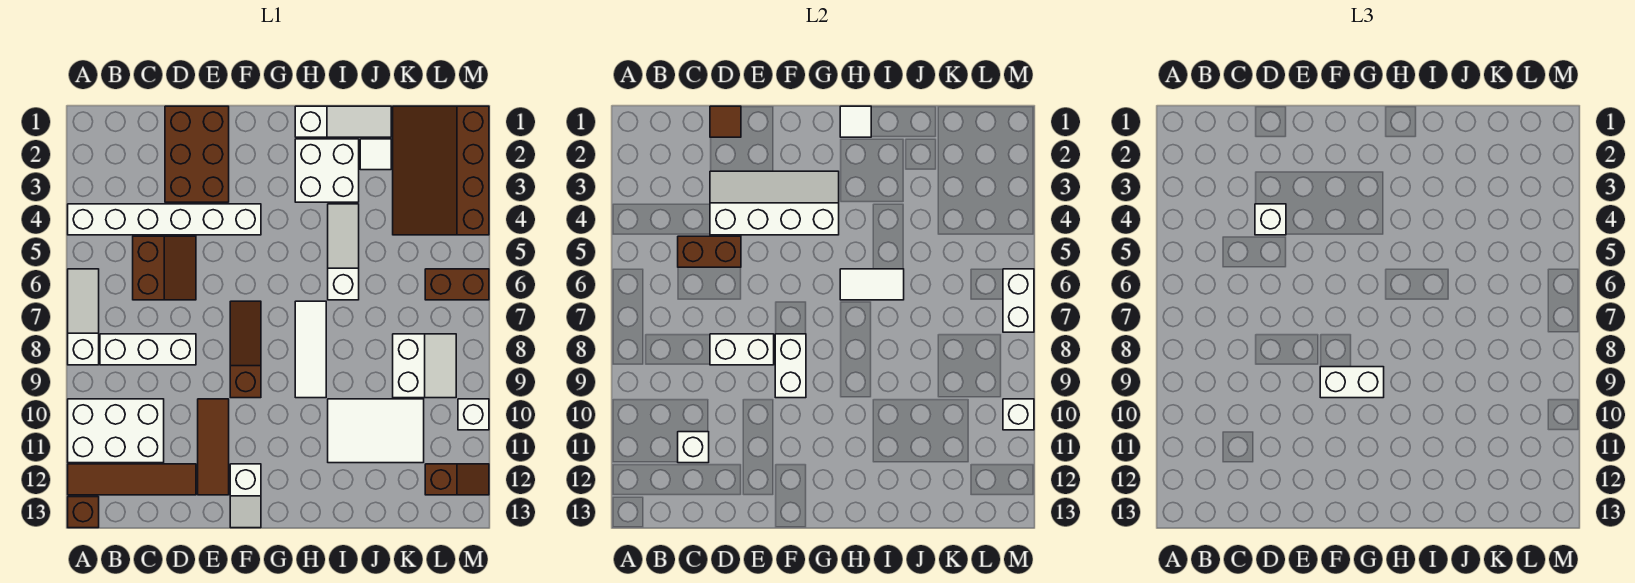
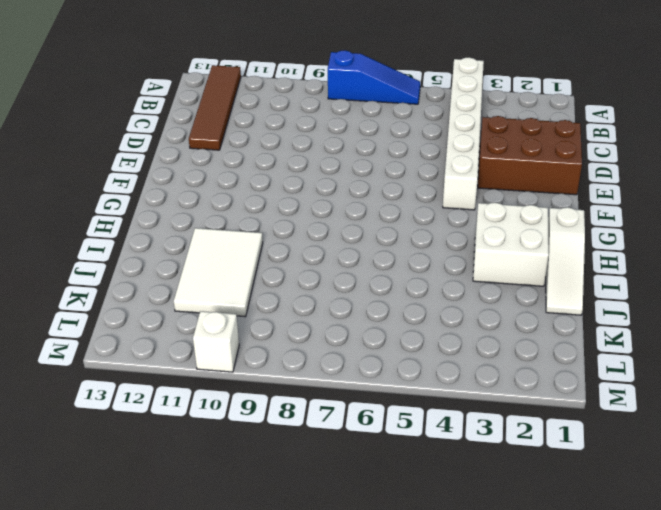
blue 1x3 slope [328,50,420,104] -> white 1x3 slope [68,269,99,365]
none -> white 2x3 brick [68,399,164,463]
none -> brown 1x1 brick [68,497,99,528]
none -> white 1x3 brick [100,334,196,365]
none -> brown 2x2 slope [133,236,196,300]

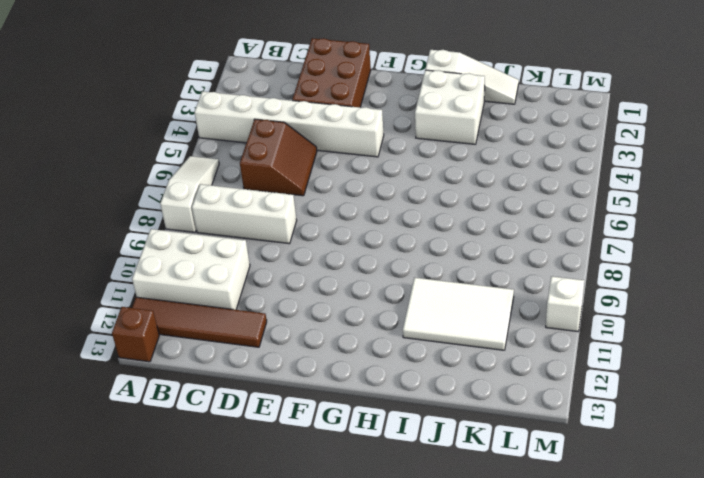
none -> brown 1x3 tile [198,399,229,495]
none -> brown 1x3 slope [230,301,261,398]
none -> white 1x2 slope [230,464,261,528]
none -> white 1x3 tile [295,301,326,398]

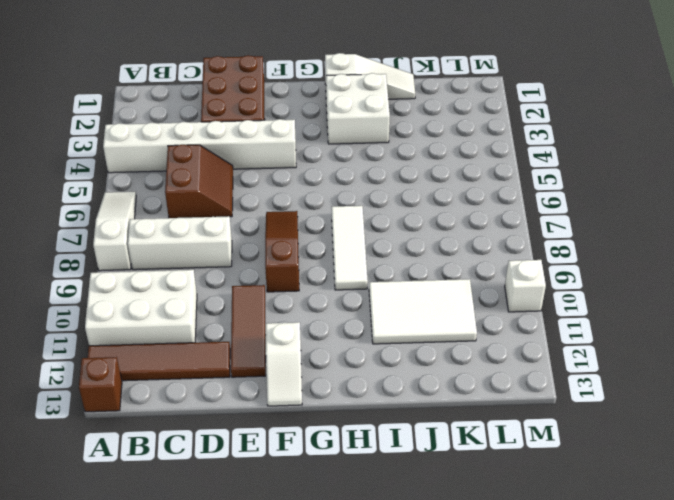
none -> white 1x3 slope [328,204,359,300]
none -> white 1x1 tile [360,139,391,170]
none -> brown 3x4 slope [393,106,489,235]
none -> white 2x2 slope [393,334,456,398]

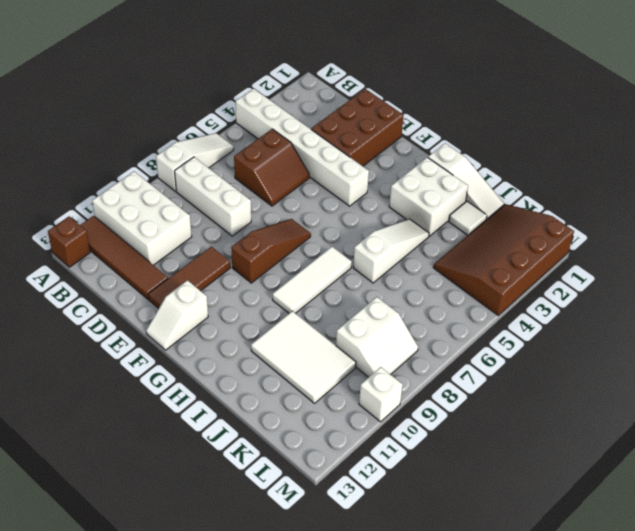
none -> brown 1x2 brick [425,269,489,300]
none -> brown 1x2 slope [425,464,489,495]
none -> brown 1x2 brick [678,236,741,267]
none -> white 1x1 brick [678,432,709,463]

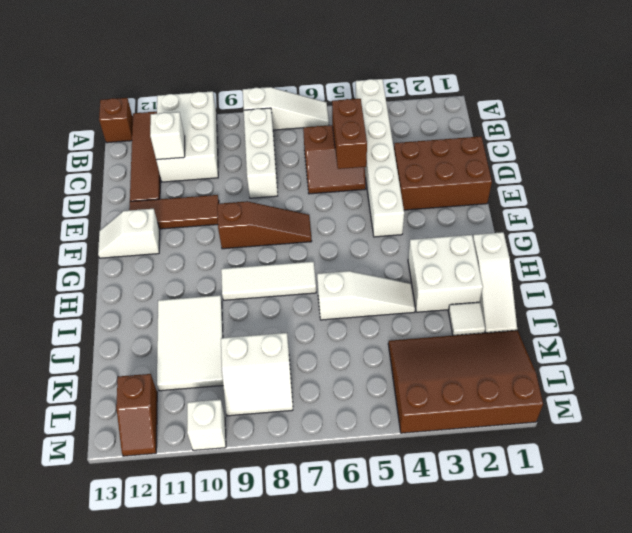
none -> brown 1x2 brick [425,269,489,300]
none -> brown 1x1 tile [710,106,741,137]
none -> white 2x4 slope [710,171,839,235]
none -> white 1x2 brick [710,334,774,365]

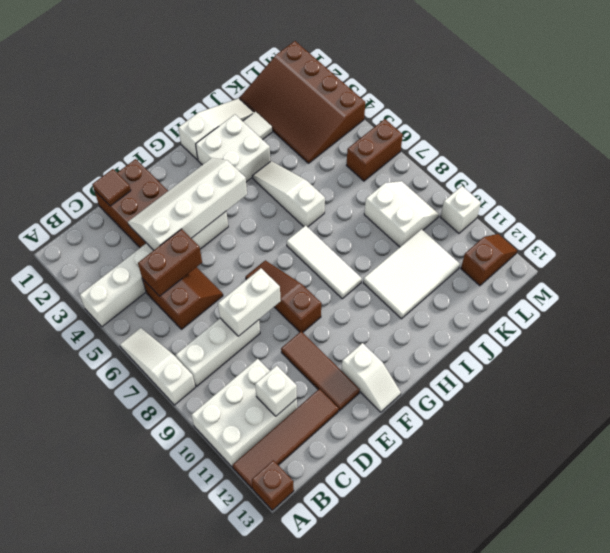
none -> white 1x2 brick [775,334,806,398]
none -> white 1x1 tile [840,106,871,137]
none -> white 1x2 tile [840,269,904,300]
none -> white 1x2 brick [1003,269,1034,332]

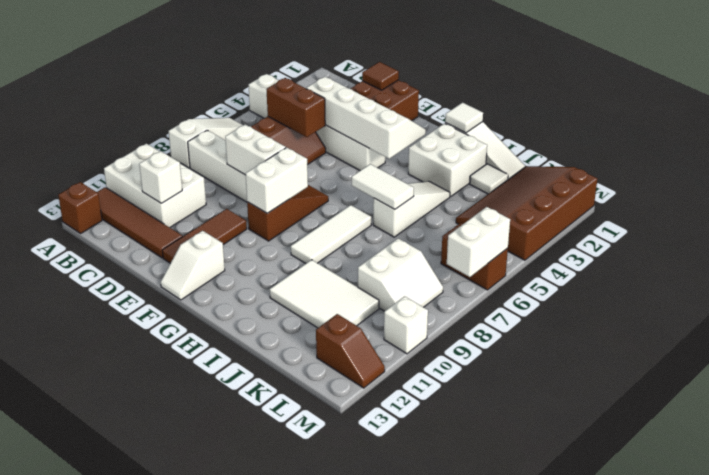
none -> white 1x1 brick [1003,399,1034,430]
none -> white 1x1 brick [1255,204,1286,235]
none -> white 1x2 brick [1320,367,1384,398]

